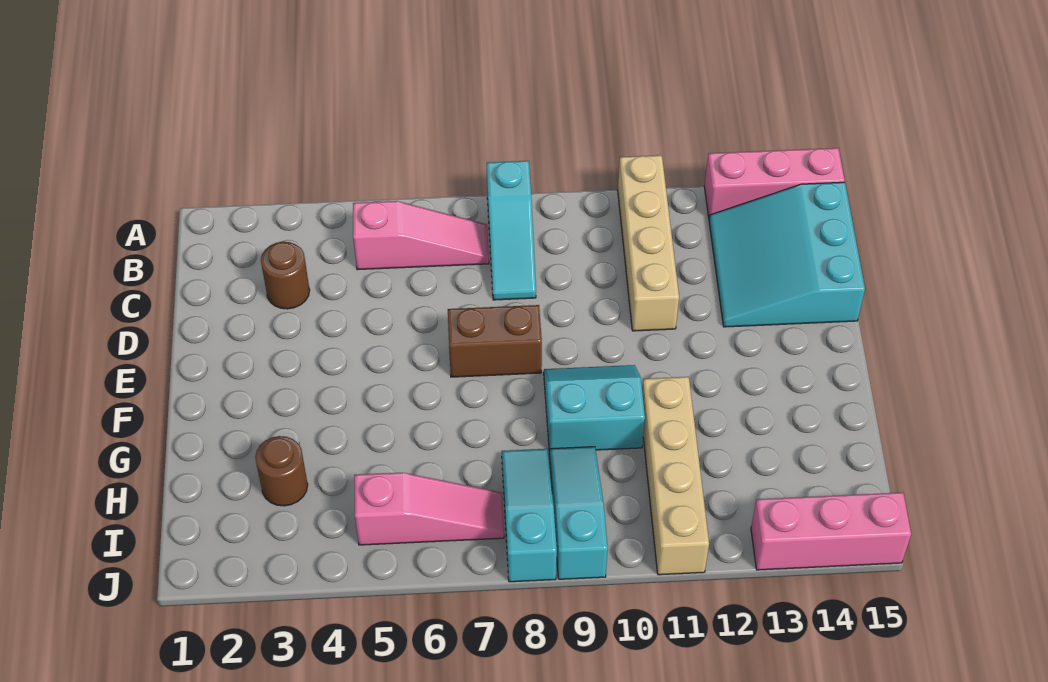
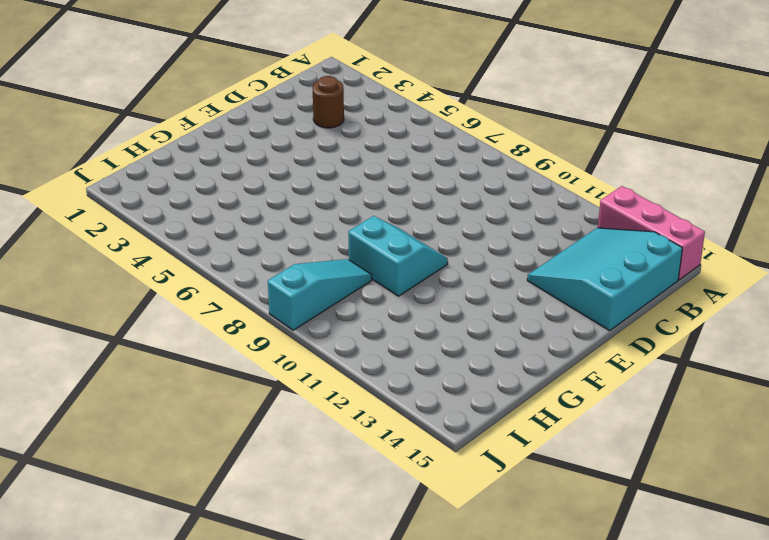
none -> cyan 1x3 slope [487,161,536,300]
none -> tan 1x4 brick [618,155,679,331]
none -> pink 1x3 slope [353,201,489,270]

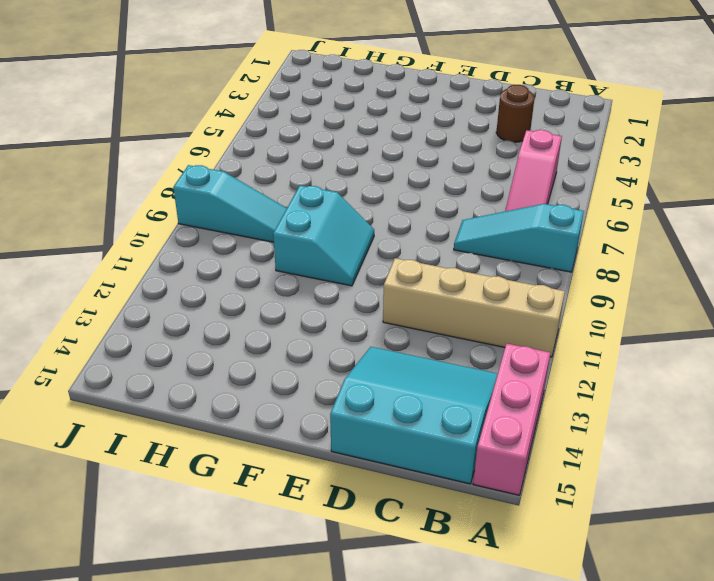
none -> brown 1x2 brick [448,305,542,377]
none -> tan 1x4 brick [642,377,709,575]
none -> brown 1x1 round brick [255,436,308,506]

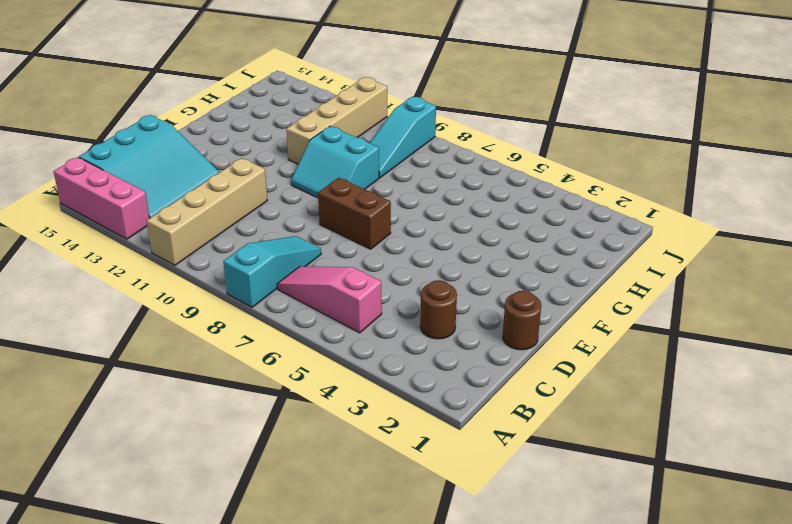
brown 1x1 round brick [503,291,541,350] -> brown 1x1 round brick moved to [255,436,308,506]
none -> cyan 1x3 slope [502,449,557,582]
none -> pink 1x3 slope [354,473,504,545]
none -> pink 1x3 brick [751,493,911,570]

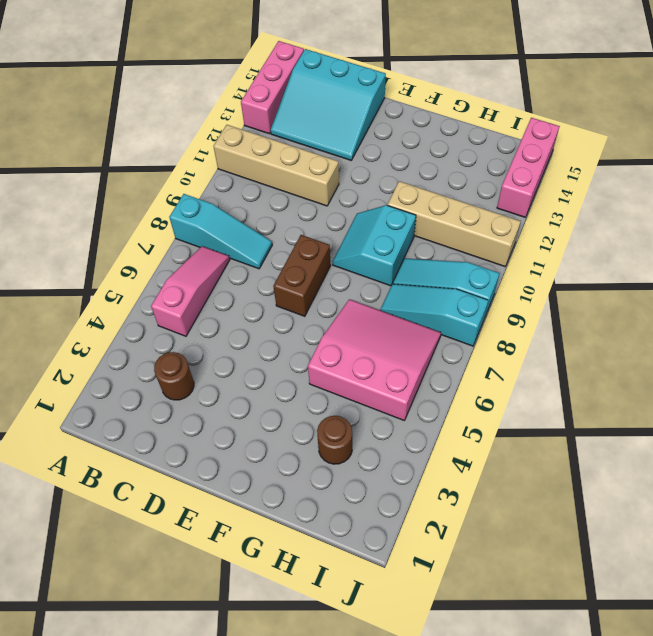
pink 3x3 slope [308,299,441,420] -> pink 1x3 slope [354,473,504,545]

